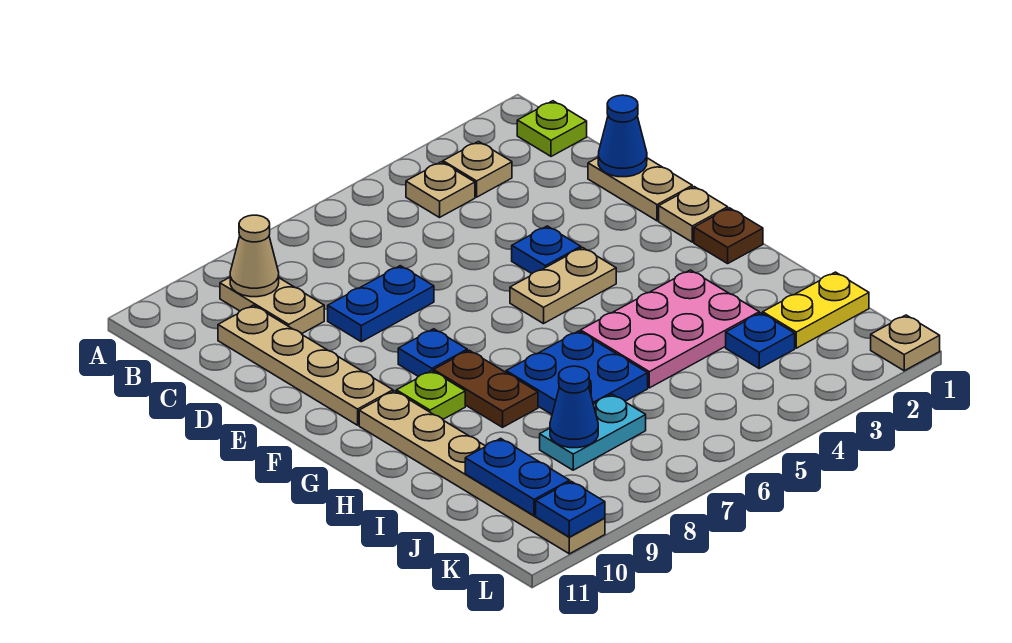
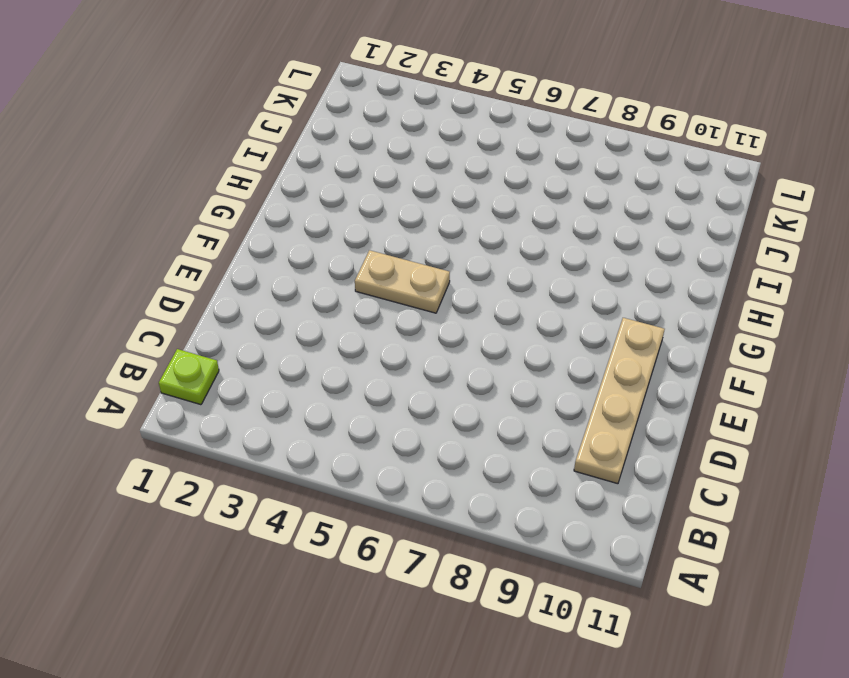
none -> tan 1x1 plate [443,142,512,197]
none -> tan 1x1 plate [406,162,475,217]
none -> tan 1x2 plate [220,277,324,334]

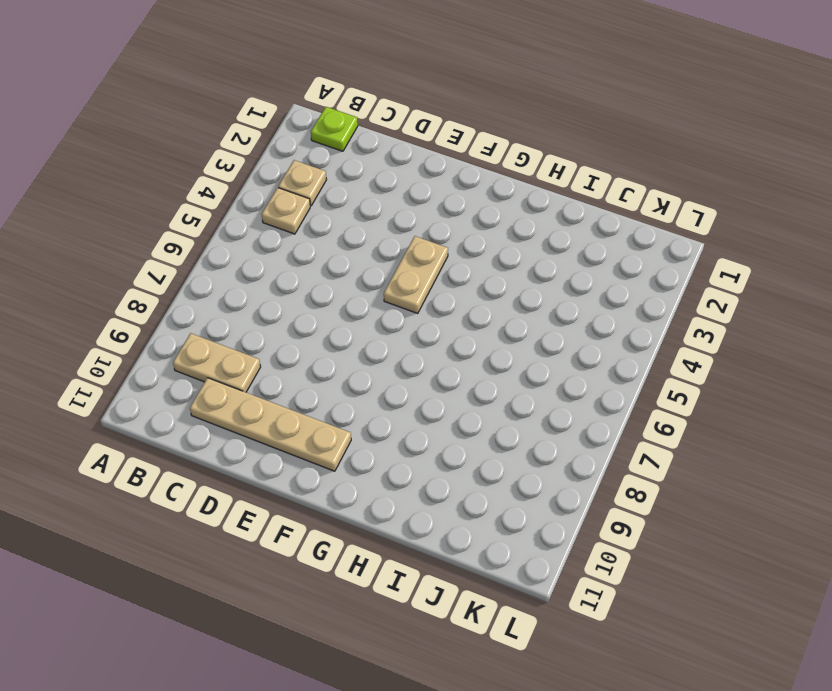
none -> tan 1x2 plate [588,158,692,221]
none -> blue 1x2 plate [328,266,434,342]
none -> blue 1x1 plate [512,226,581,274]

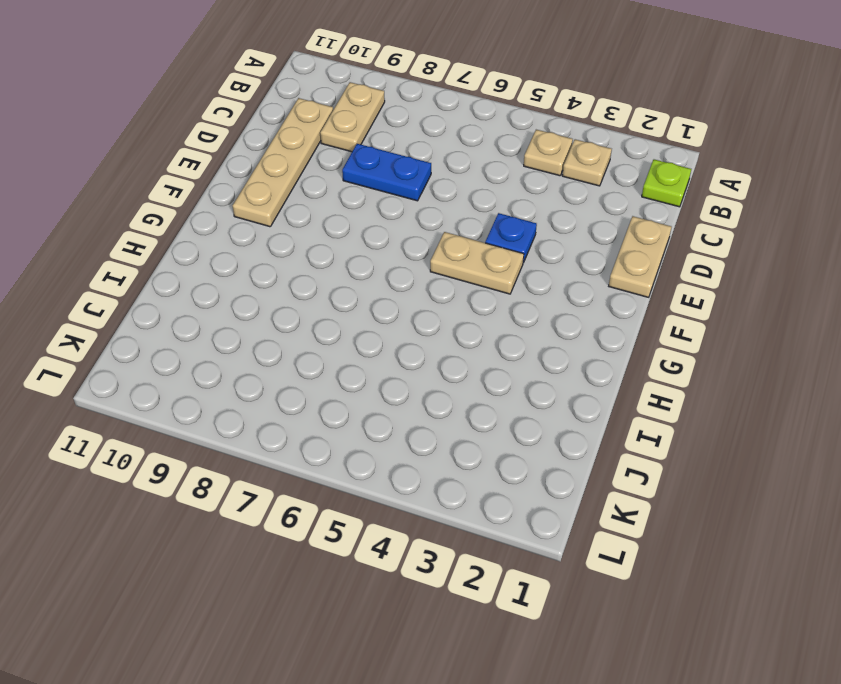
none -> tan 1x1 plate [659,187,728,242]
none -> blue 1x1 plate [398,329,467,377]
none -> brown 1x1 plate [694,208,763,264]

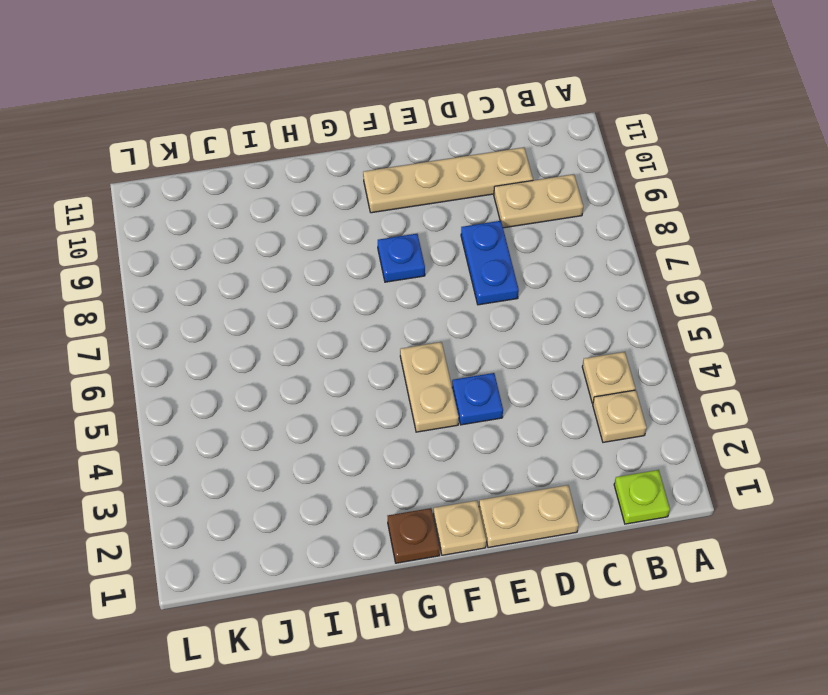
none -> brown 1x2 plate [434,350,538,427]
none -> lime 1x1 plate [396,371,465,419]
none -> tan 1x6 plate [359,391,605,554]

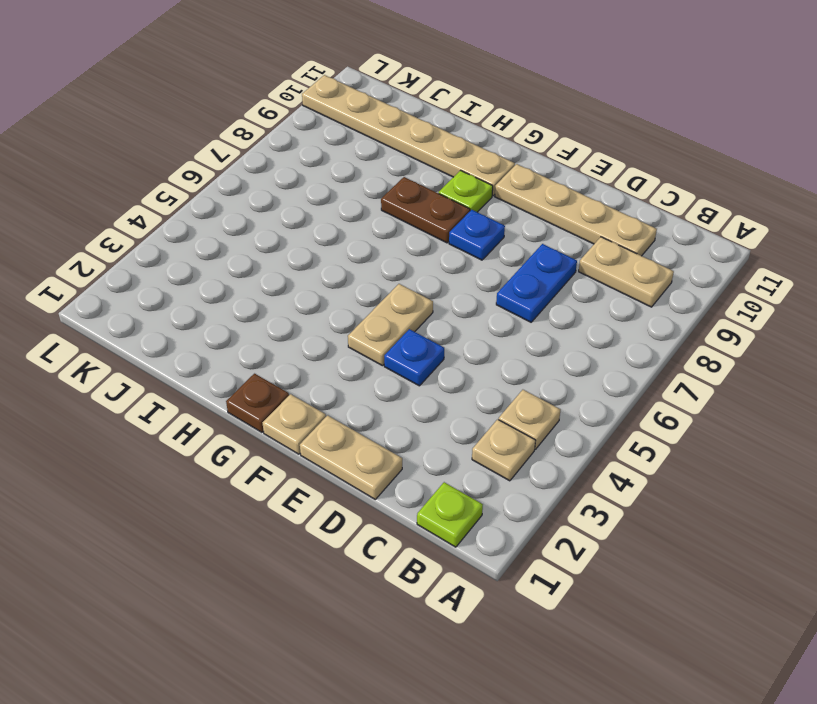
none -> pink 2x3 plate [581,270,759,388]
none -> blue 2x2 plate [506,331,648,414]
none -> yellow 1x2 plate [763,272,869,348]

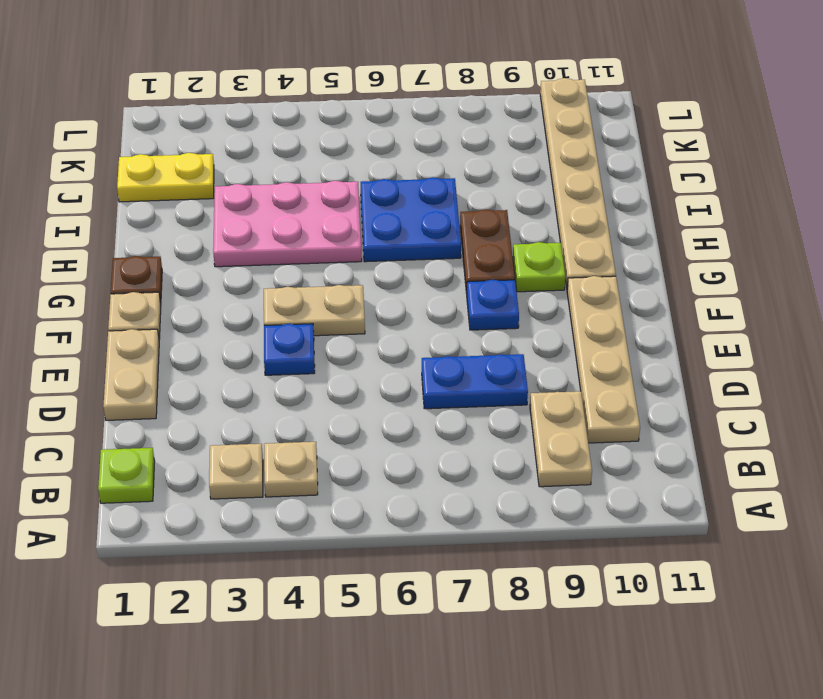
none -> blue 1x1 plate [726,313,795,368]
none -> cyan 1x2 plate [540,394,646,470]
none -> tan 1x1 plate [871,315,940,371]

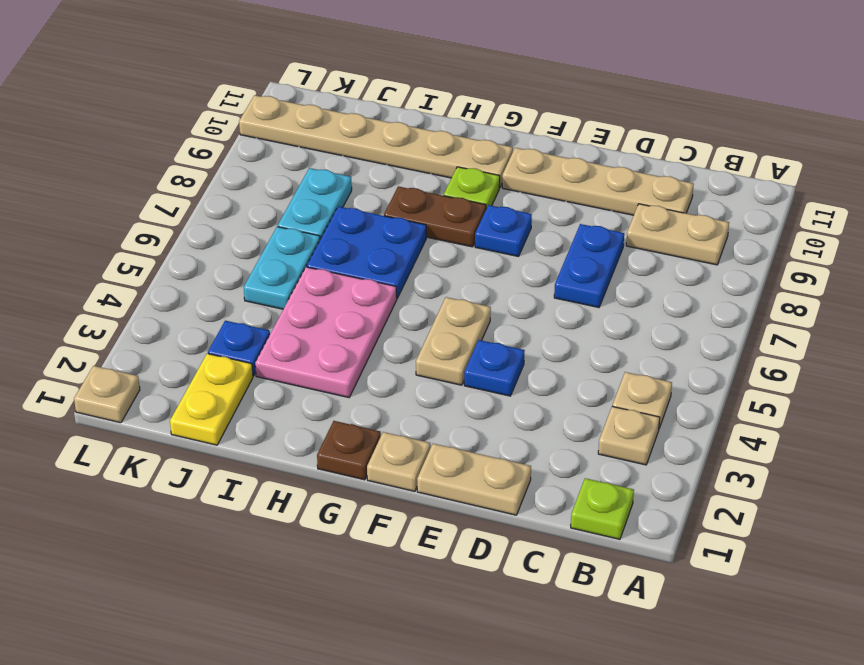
cyan 1x2 plate [244,227,320,309] -> none
none -> tan 1x1 cone [230,215,279,297]
none -> blue 1x1 cone [598,95,647,177]
none -> blue 1x1 cone [550,366,598,448]

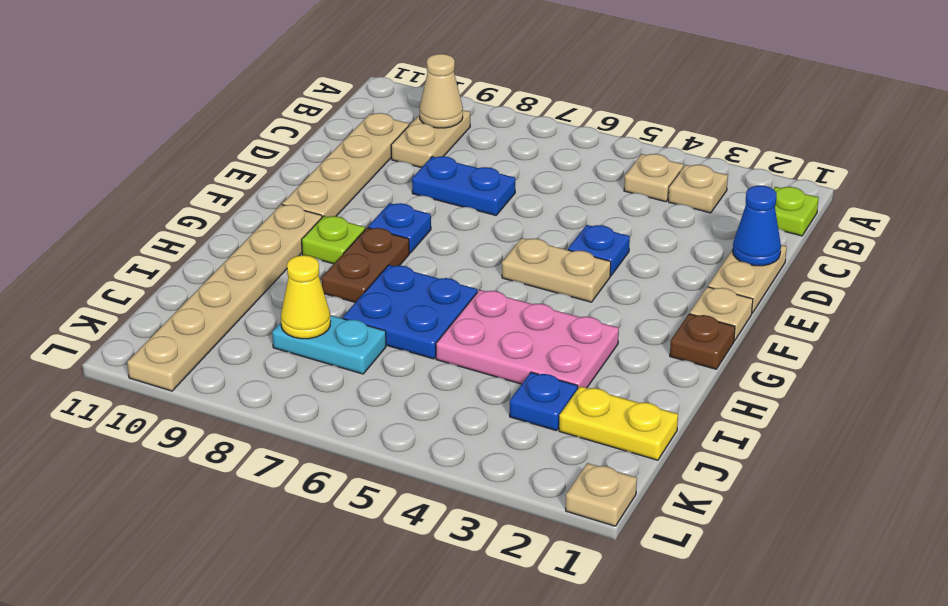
yellow 1x1 cone [281,255,331,339] -> blue 1x1 cone [550,366,598,448]
none -> blue 1x2 plate [465,438,570,516]
none -> blue 1x1 plate [536,481,605,537]

